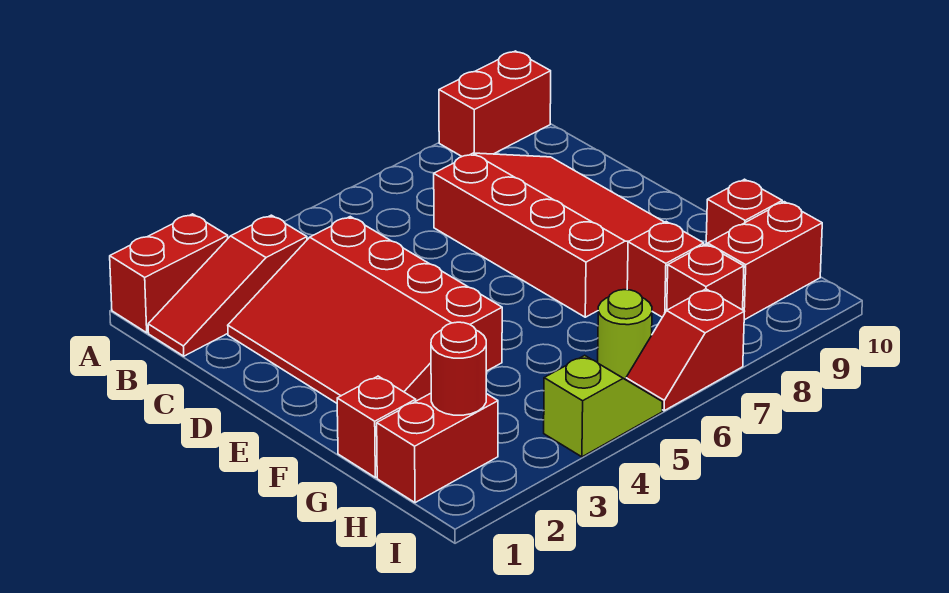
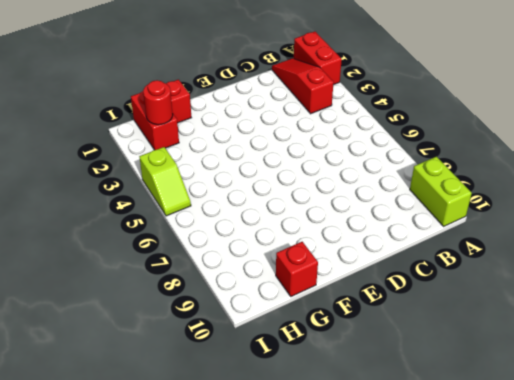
lime 1x2 brick [410,157,472,226] -> red 1x2 brick [439,51,551,156]
none -> red 3x4 slope [228,217,502,403]
none -> red 3x4 slope [434,153,664,317]
none -> red 1x1 brick [627,222,704,317]

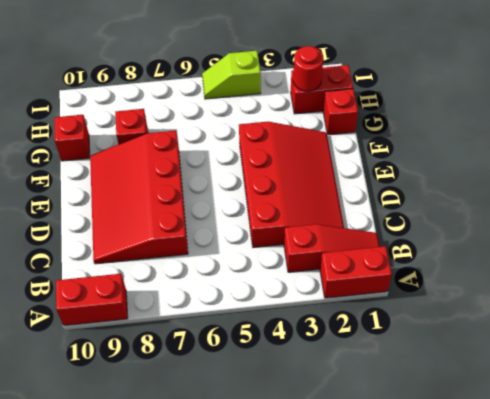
none -> lime 1x1 round brick [598,290,652,380]
none -> red 1x1 brick [667,244,744,310]
none -> red 1x2 brick [708,202,822,320]

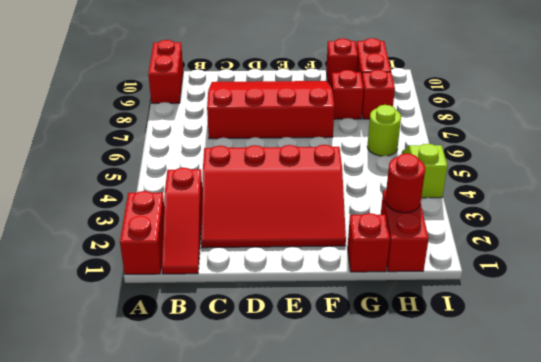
none -> red 1x2 slope [626,289,744,411]

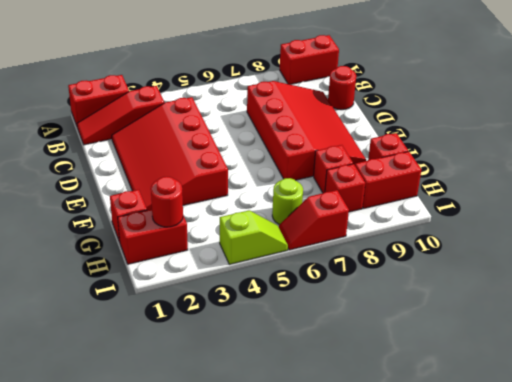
red 1x1 round brick [328,66,356,110] -> none

